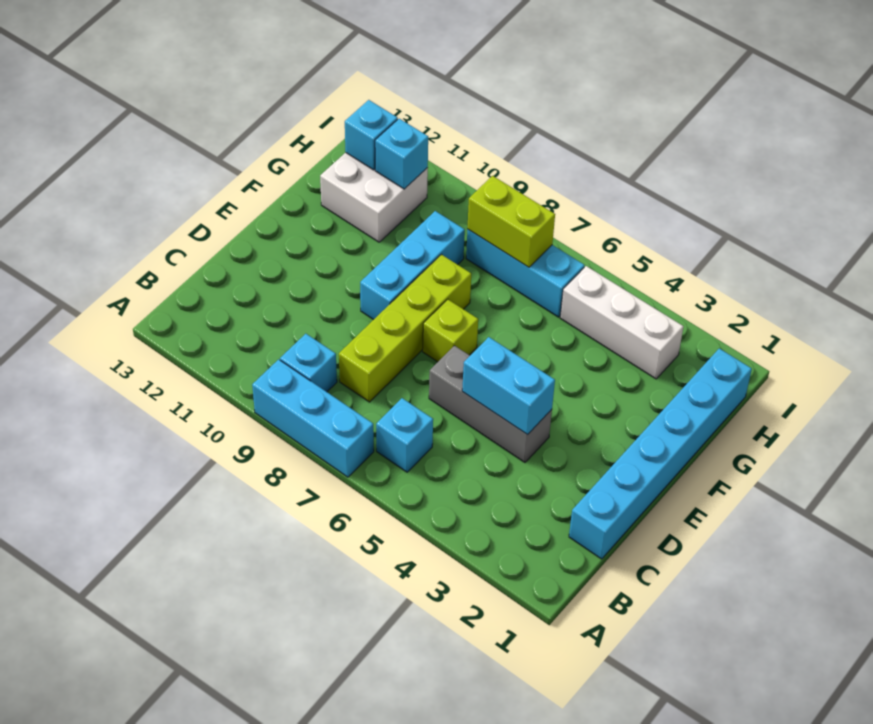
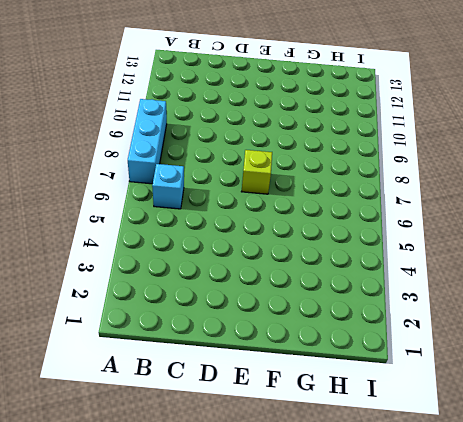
none -> cyan 1x1 brick [280,334,337,392]
none -> cyan 1x6 brick [569,348,752,559]
none -> lime 1x4 brick [339,255,471,402]

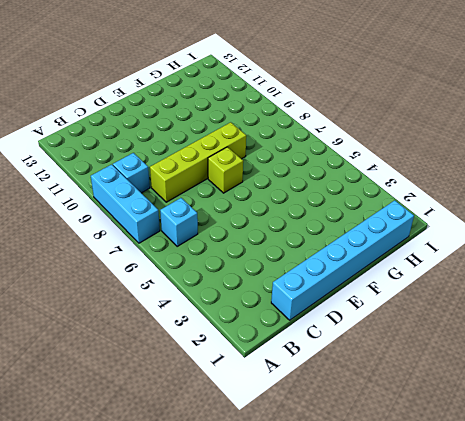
none -> grey 1x3 brick [429,346,552,462]
none -> cyan 1x3 brick [360,211,465,320]
none -> white 2x2 brick [320,153,428,242]

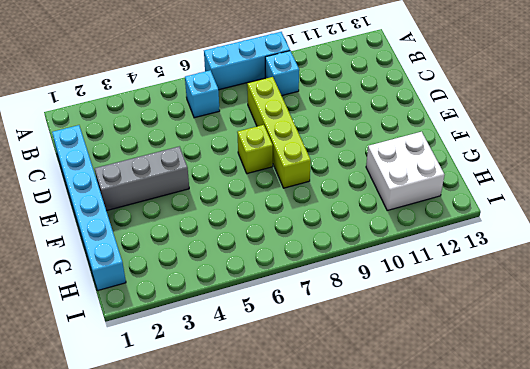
grey 1x3 brick [95,146,189,211] -> grey 1x3 brick moved to [429,346,552,462]
none -> cyan 1x3 brick [360,211,465,320]
none -> white 1x3 brick [560,266,684,379]
none -> cyan 1x3 brick [466,229,584,317]

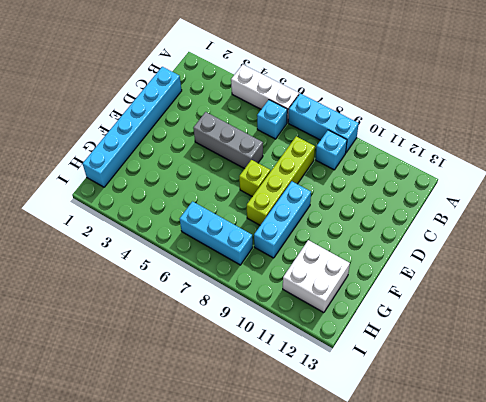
white 1x3 brick [231,64,299,123] -> white 1x3 brick moved to [560,266,684,379]
none -> cyan 1x2 brick [462,337,555,435]
none -> lime 1x2 brick [467,176,555,267]
none -> cyan 1x1 brick [375,119,428,189]

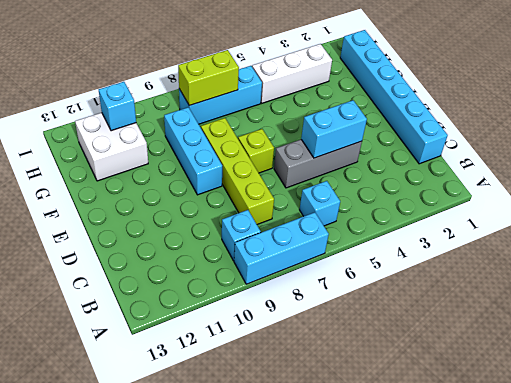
none -> cyan 1x1 brick [345,100,398,170]

